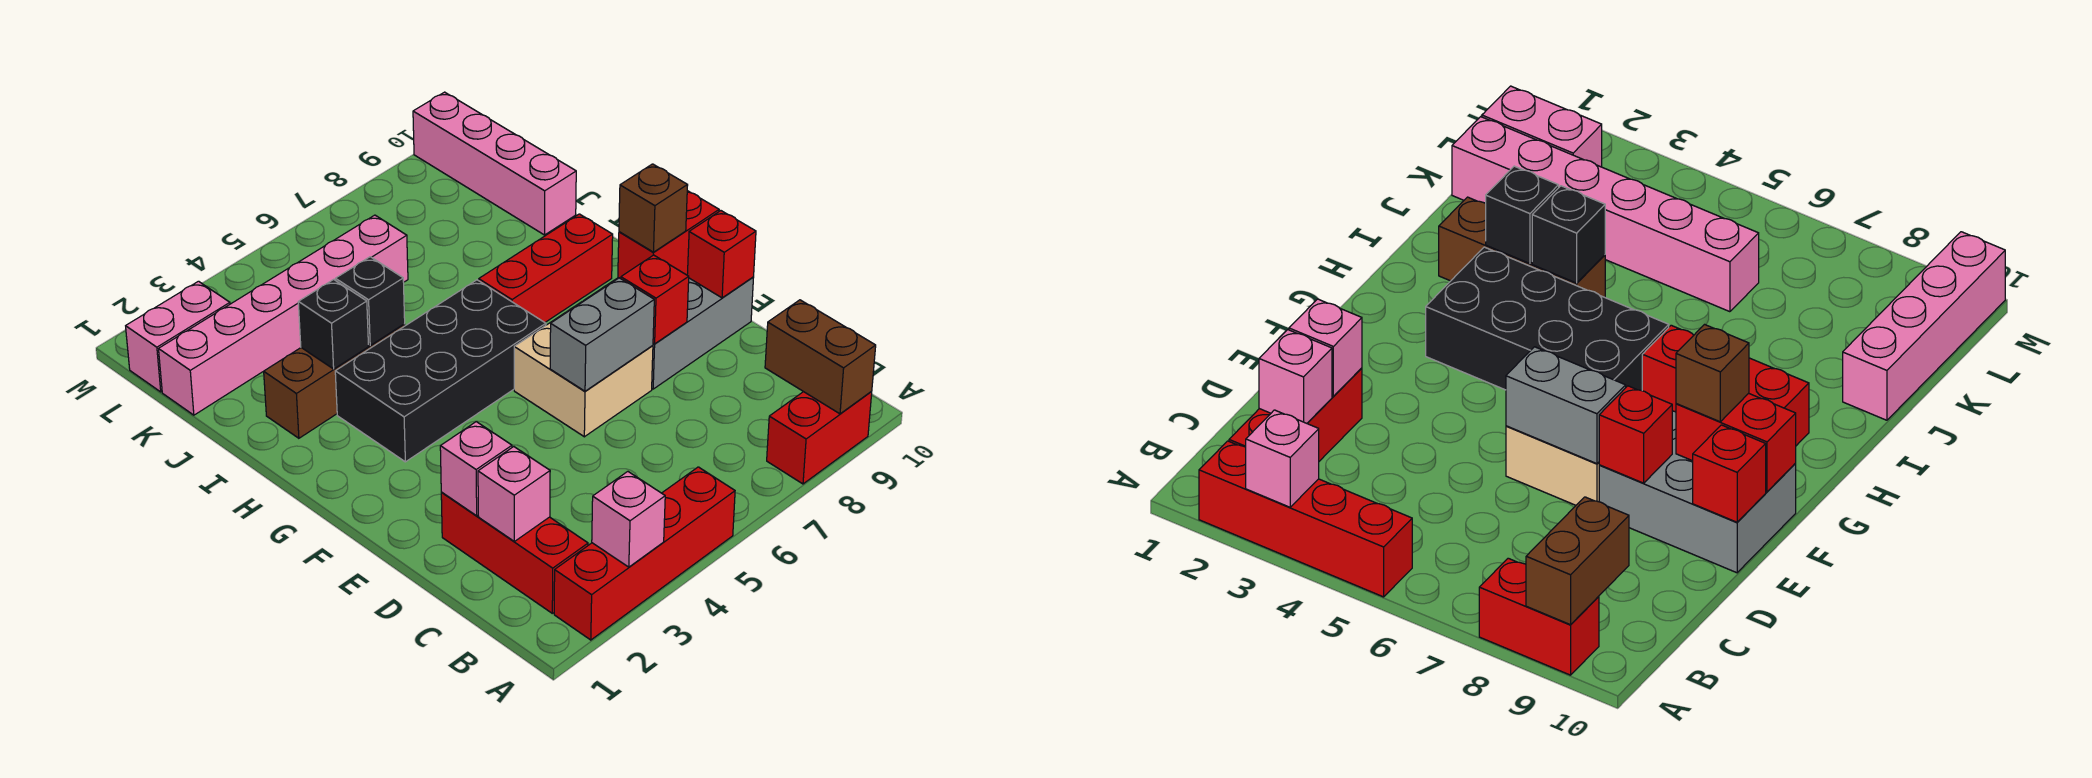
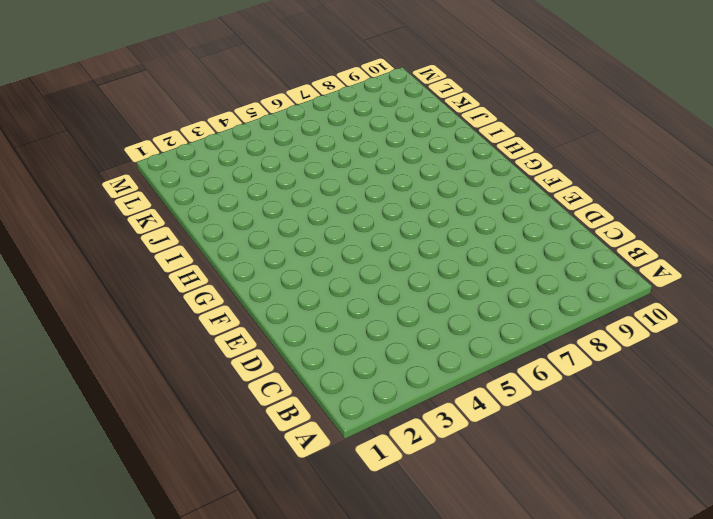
none -> red 1x4 brick [554,467,735,640]
none -> red 1x2 brick [767,391,872,484]
none -> red 1x3 brick [441,493,588,613]

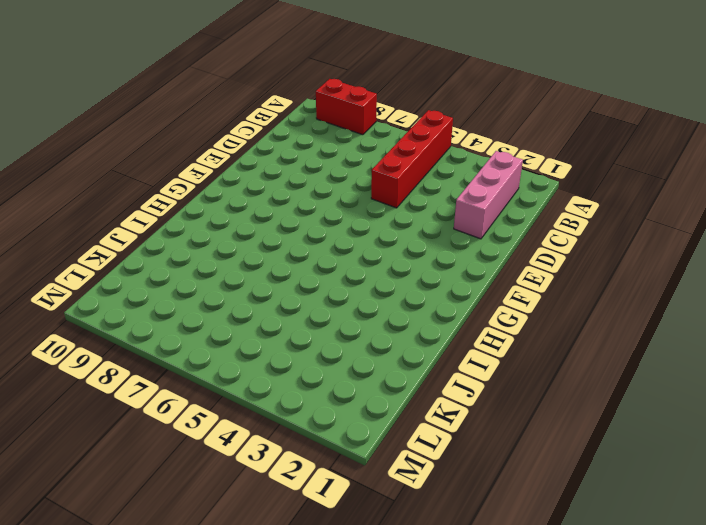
red 1x4 brick [371,110,453,208] -> red 1x4 brick turned to [554,467,735,640]
pink 1x3 brick [454,151,523,239] -> red 1x3 brick [441,493,588,613]
none -> tan 2x2 brick [514,302,653,437]
none -> grey 2x3 brick [584,277,754,389]
none -> black 2x4 brick [335,280,546,462]

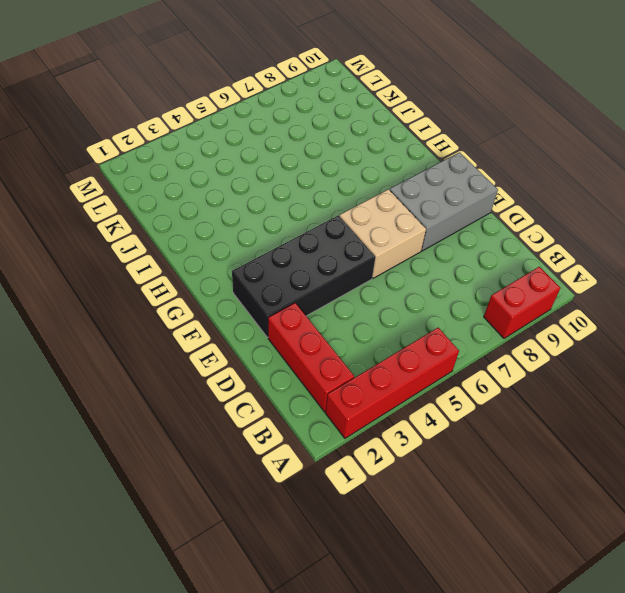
black 2x4 brick [232,215,375,338] -> black 2x4 brick moved to [335,280,546,462]
none -> red 1x3 brick [479,214,613,322]
none -> brown 1x3 brick [264,324,405,438]
none -> pink 1x4 brick [413,92,576,235]

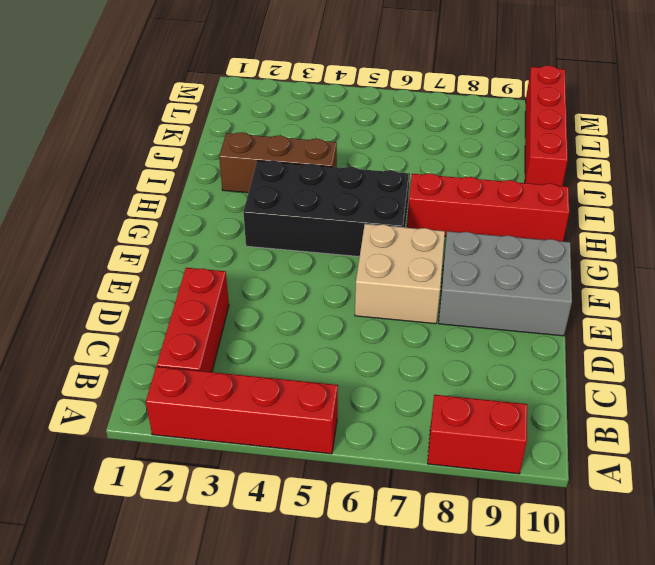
red 1x4 brick [407,173,569,241] -> red 1x3 brick [479,214,613,322]
red 1x4 brick [525,66,568,186] -> pink 1x4 brick [413,92,576,235]
none -> pink 1x6 brick [159,215,408,415]
none -> pink 1x2 brick [126,281,230,392]
none -> pink 1x1 brick [592,472,665,567]

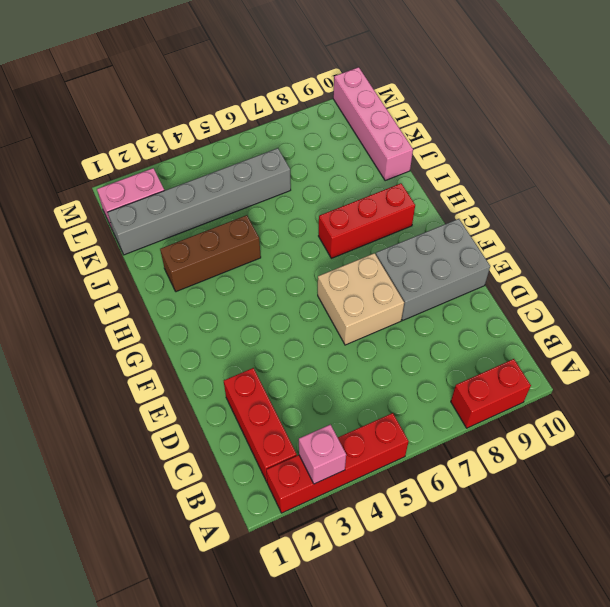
grey 1x6 brick [107,148,291,255] -> pink 1x6 brick [159,215,408,415]
none -> black 2x4 brick [335,280,546,462]
none -> brown 1x2 brick [765,300,876,414]
none -> pink 1x1 brick [478,447,550,541]

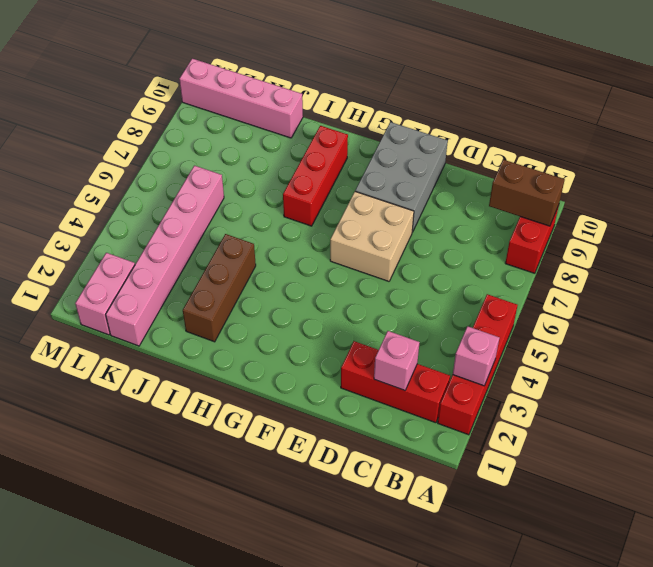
none -> black 2x4 brick [335,280,546,462]
none -> pink 1x1 brick [440,422,512,516]
none -> grey 1x2 brick [550,278,654,391]

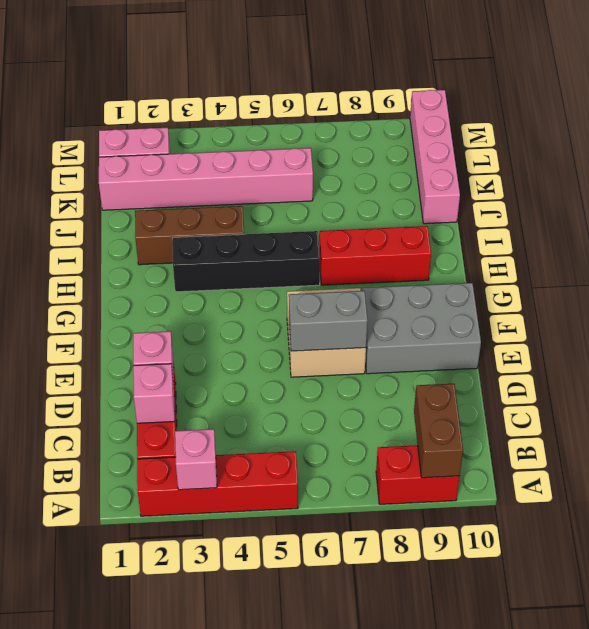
black 1x4 brick [172,231,320,292] -> black 2x4 brick [335,280,546,462]
none -> red 1x1 brick [621,255,689,344]
none -> red 1x1 brick [687,211,756,298]
none -> red 1x2 brick [618,191,719,279]

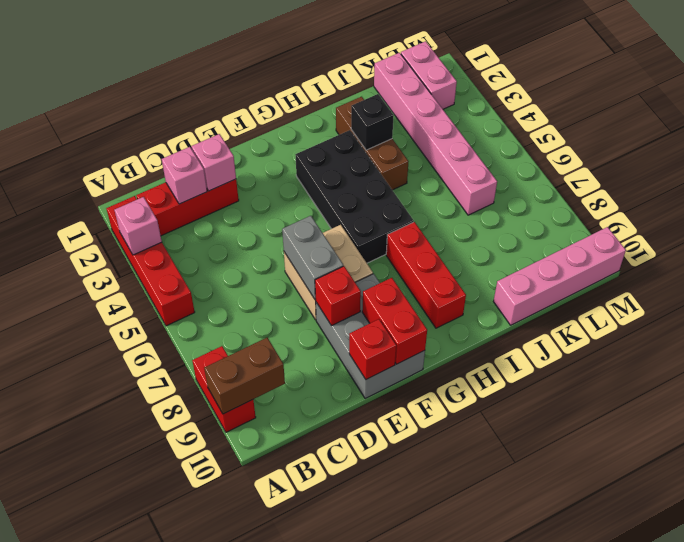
none -> black 1x1 brick [335,257,405,346]
none -> brown 1x1 brick [619,164,688,252]

